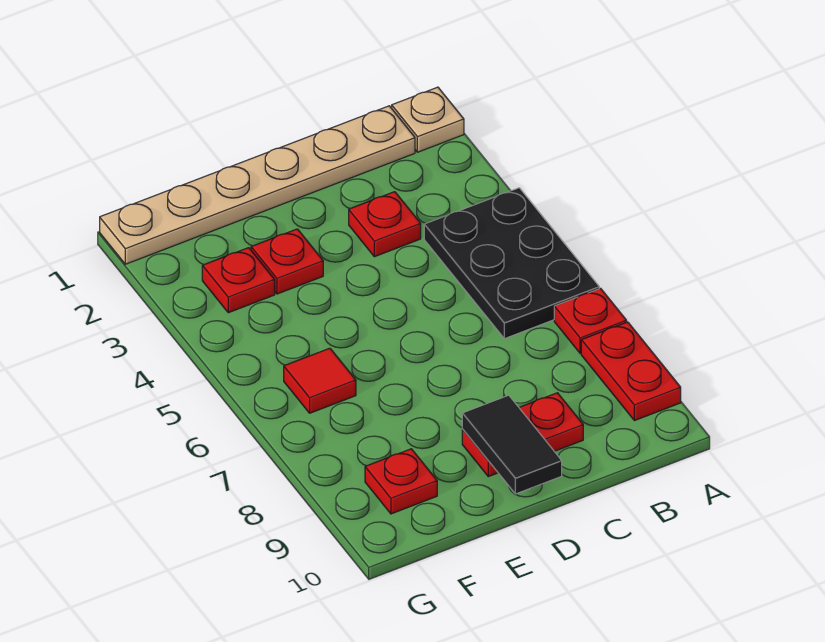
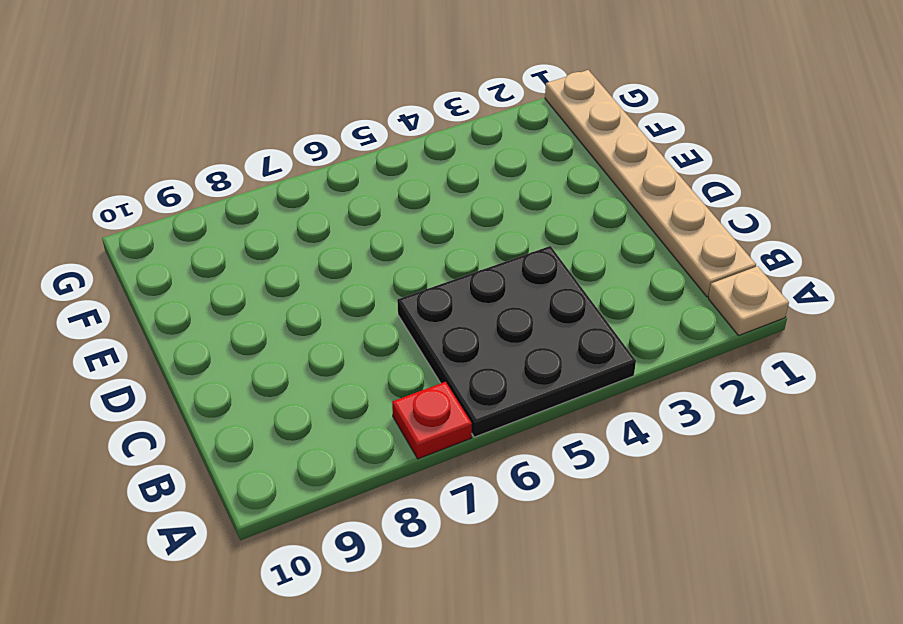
black 3x3 plate [397,246,636,437] -> black 2x3 plate [424,188,599,339]
none -> red 1x2 plate [581,322,681,421]
none -> red 1x1 plate [349,192,421,257]
none -> red 1x2 plate [462,393,583,477]

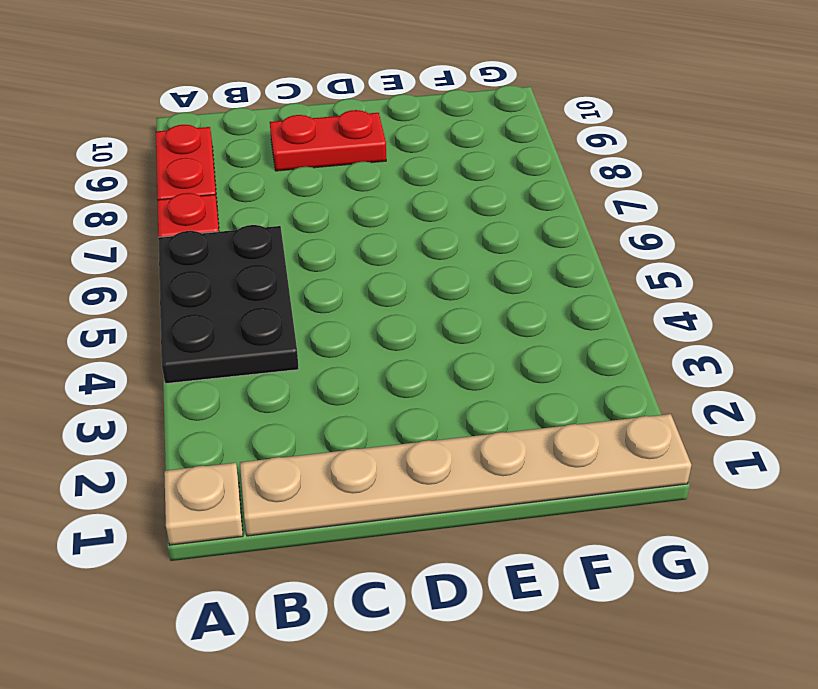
none -> red 1x1 plate [349,192,421,257]
none -> red 1x1 plate [251,229,323,294]
none -> red 1x1 plate [202,248,275,313]

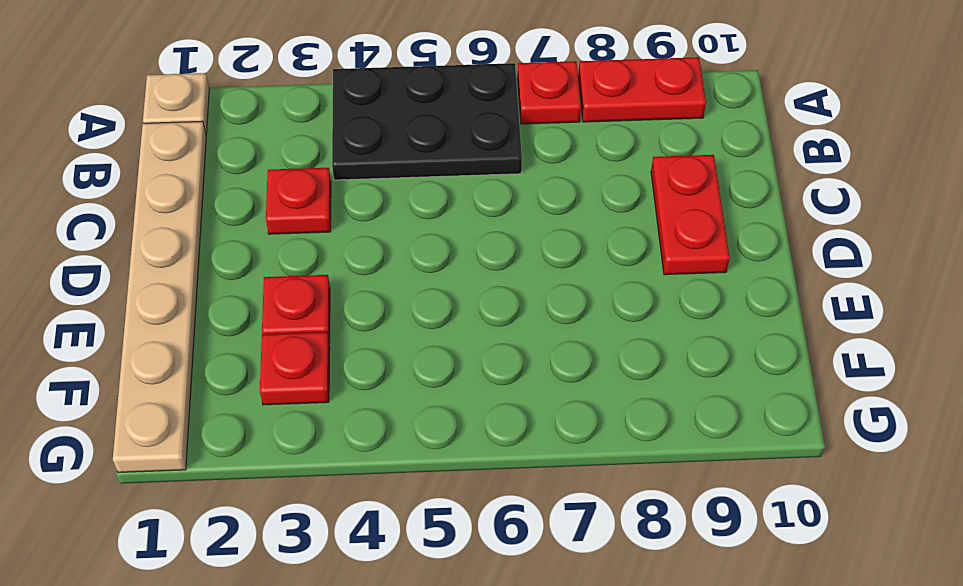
none -> red 1x1 tile [284,348,356,413]
none -> red 1x1 plate [365,449,437,514]
none -> black 1x2 tile [462,395,562,494]

